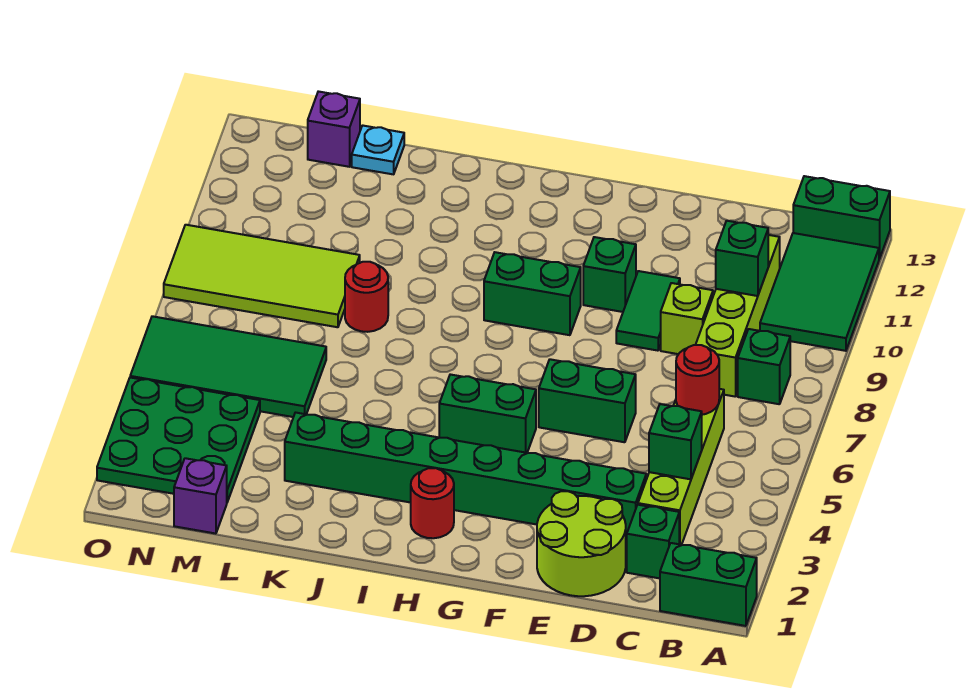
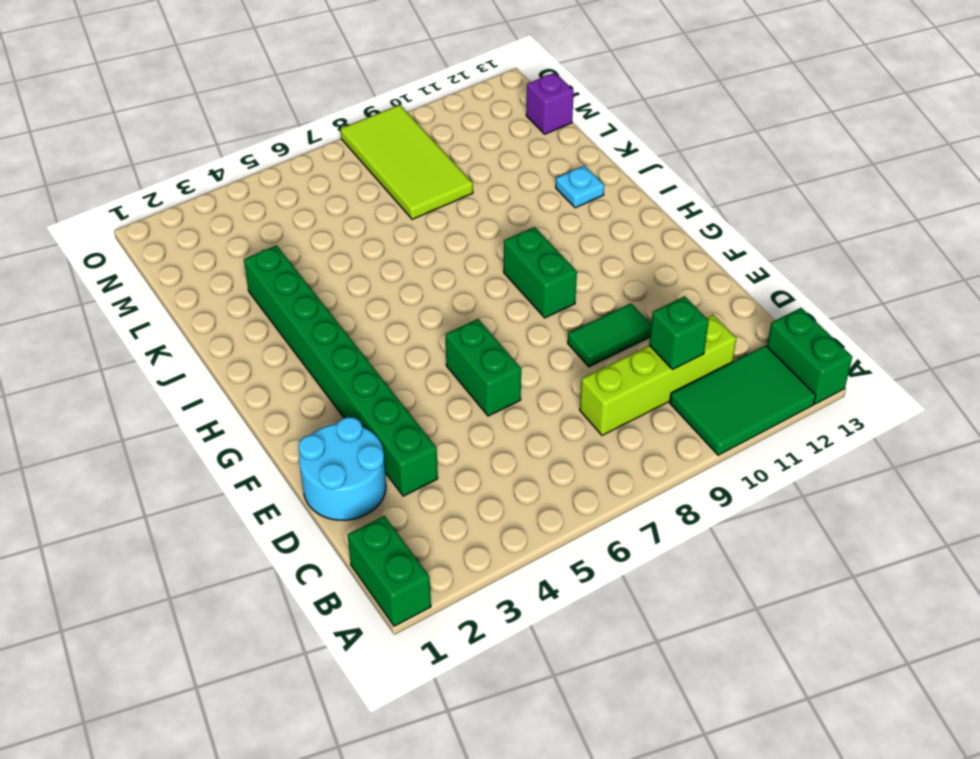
cyan 2x2 round brick [298,417,386,520] -> lime 2x2 round brick [537,491,626,596]
cyan 1x1 plate [556,165,604,208] -> cyan 1x1 plate moved to [352,125,404,174]
none -> green 1x1 brick [738,329,790,404]
none -> green 1x1 brick [627,505,679,578]
none -> lime 1x4 brick [638,389,724,545]

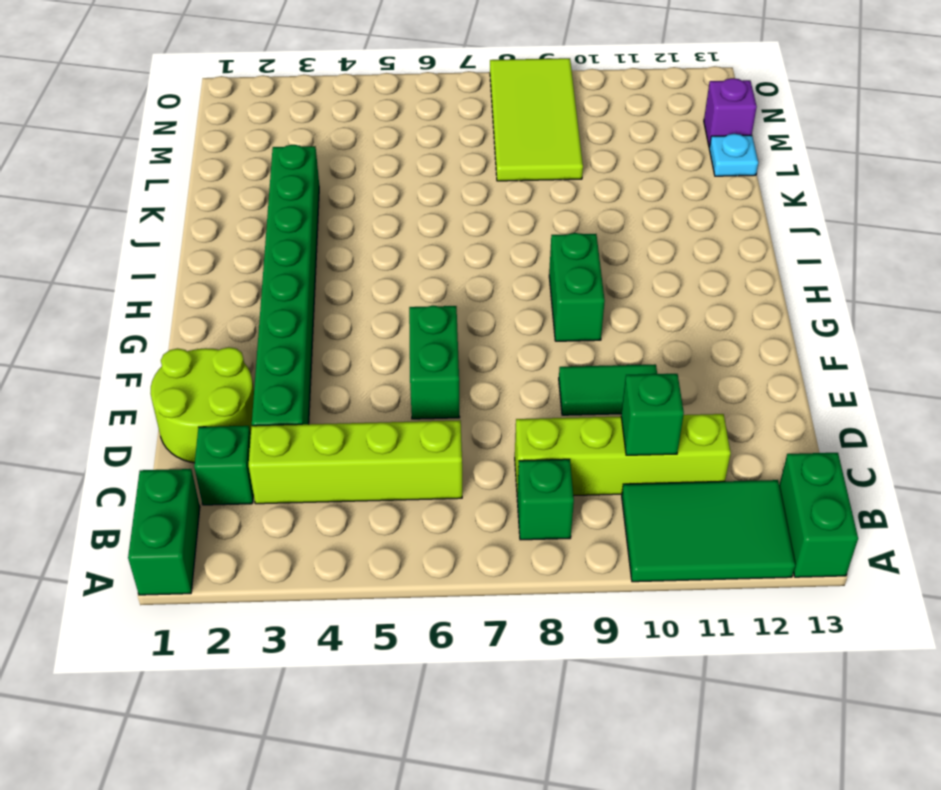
none -> lime 1x1 brick [661,283,713,354]
none -> green 1x1 brick [583,237,636,312]
none -> green 1x2 brick [439,374,536,453]

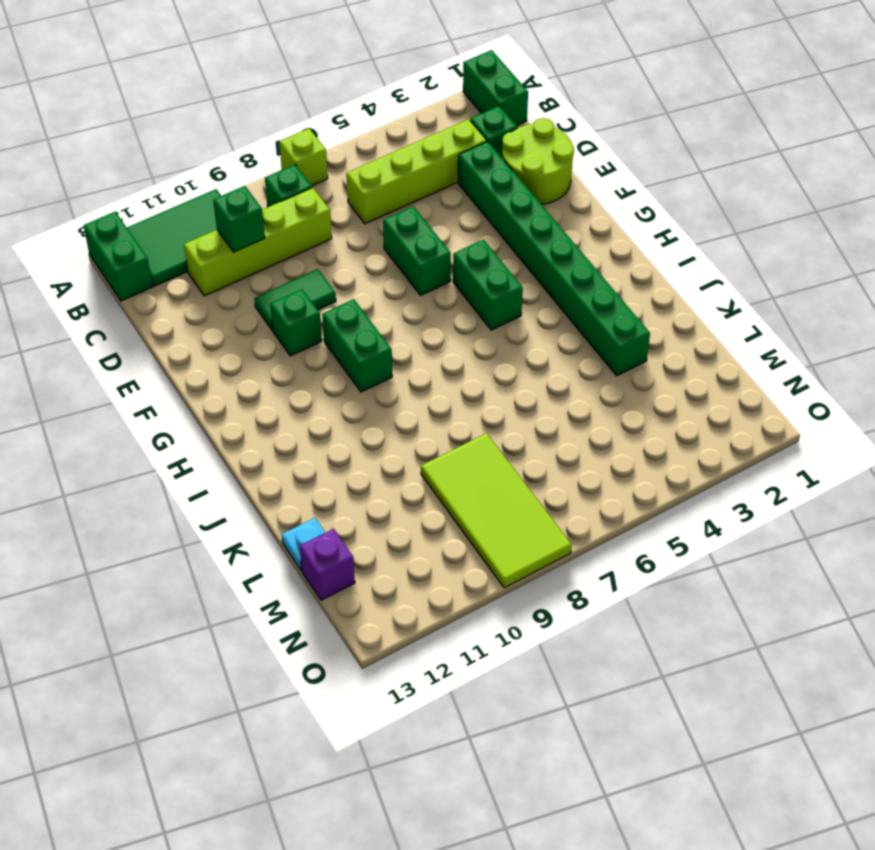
lime 1x1 brick [279,129,328,186] -> lime 1x1 brick moved to [661,283,713,354]
none -> red 1x1 round brick [411,468,454,538]
none -> red 1x1 round brick [345,262,388,332]
none -> green 2x4 tile [130,316,326,417]

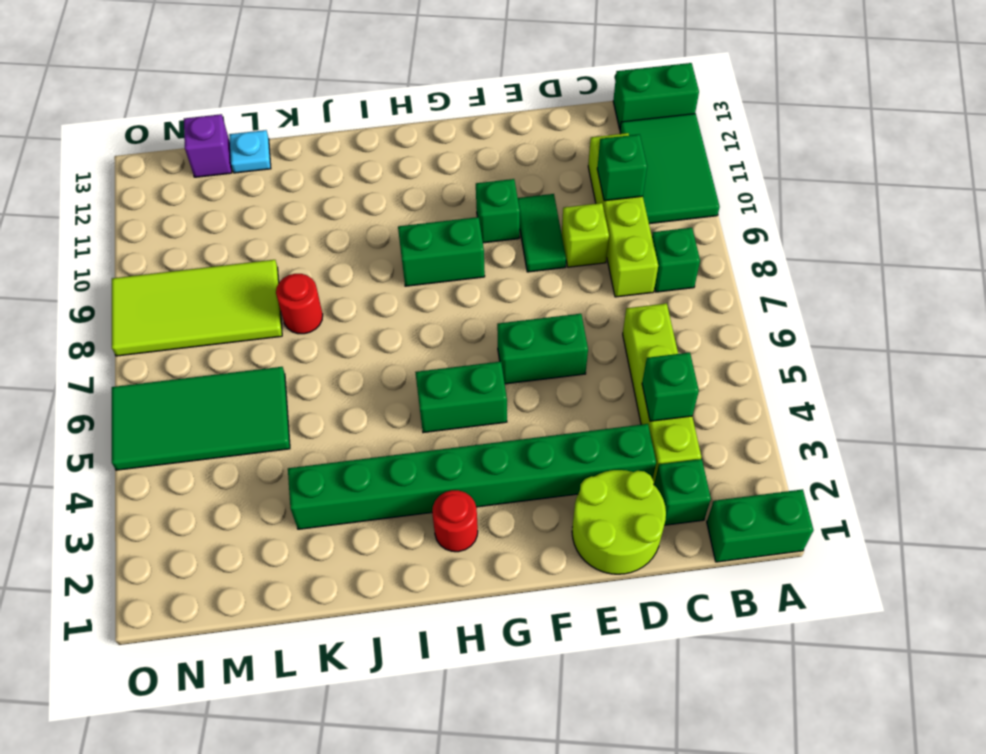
none -> purple 1x1 brick [174,458,227,534]
none -> green 3x3 plate [97,378,260,502]
none -> red 1x1 round brick [676,345,719,415]

